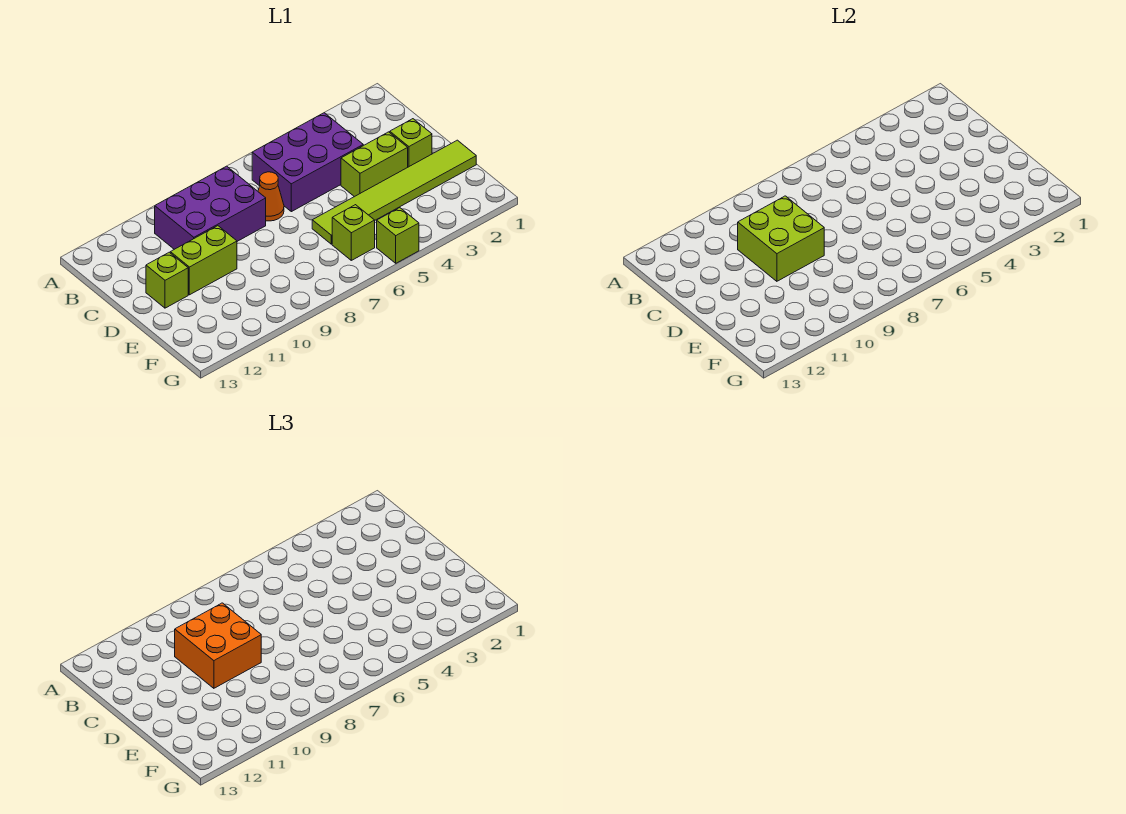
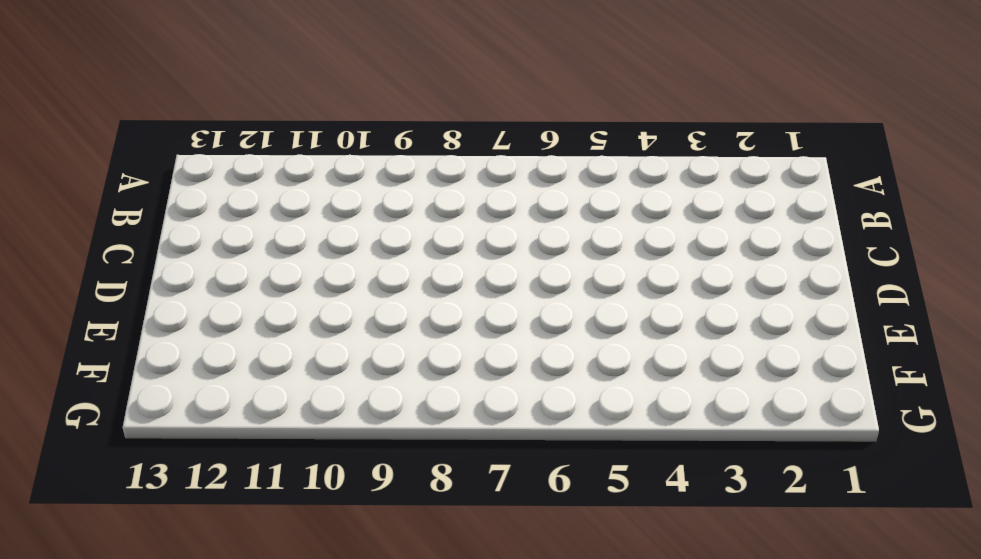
none -> purple 2x3 brick [252,113,363,212]
none -> purple 2x3 brick [155,166,266,249]
none -> orange 1x1 cone [258,172,284,221]

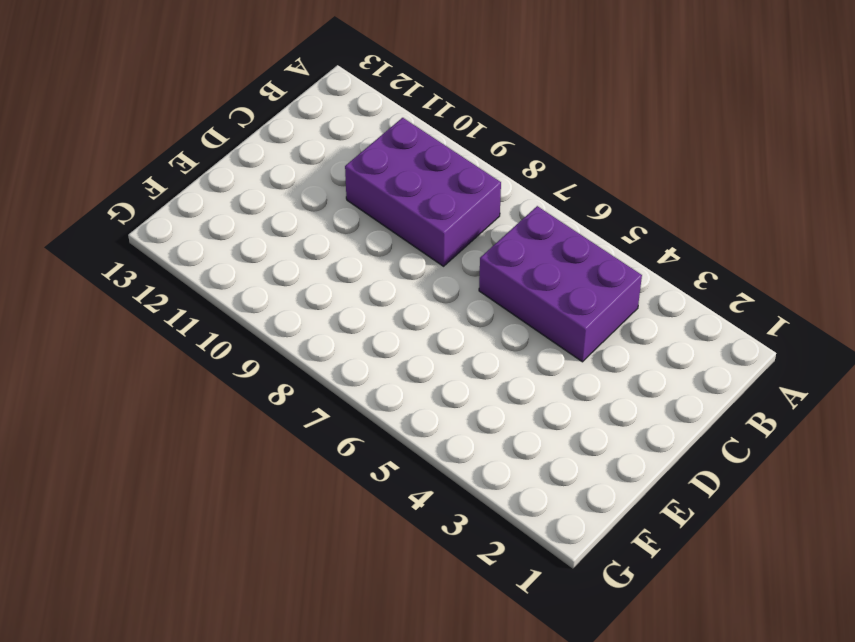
none -> orange 1x1 cone [258,172,284,221]
none -> lime 1x1 brick [390,119,432,167]
none -> lime 1x2 brick [341,132,408,197]

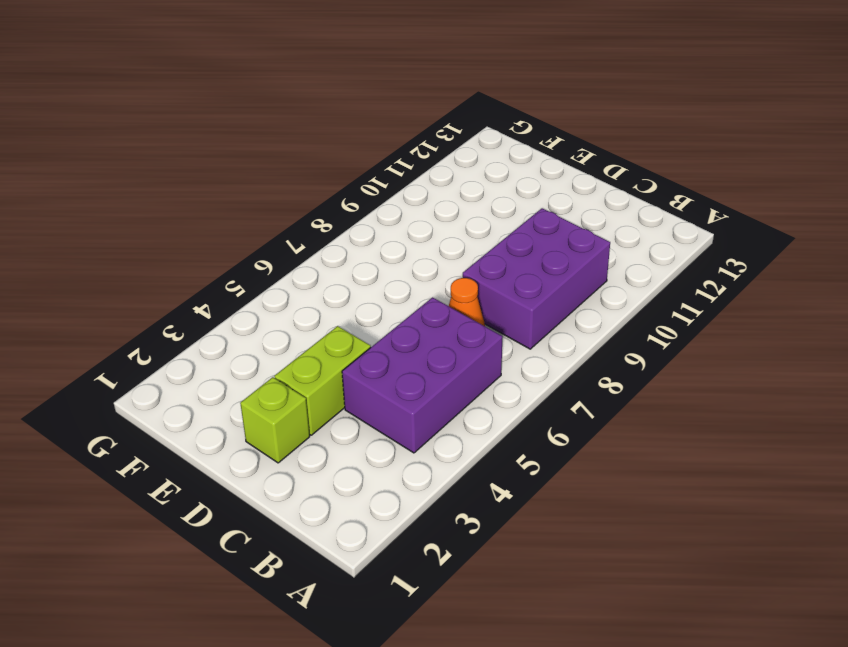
none -> lime 1x2 brick [170,226,237,295]
none -> lime 1x1 brick [146,252,188,308]
none -> lime 1x6 tile [312,140,476,244]

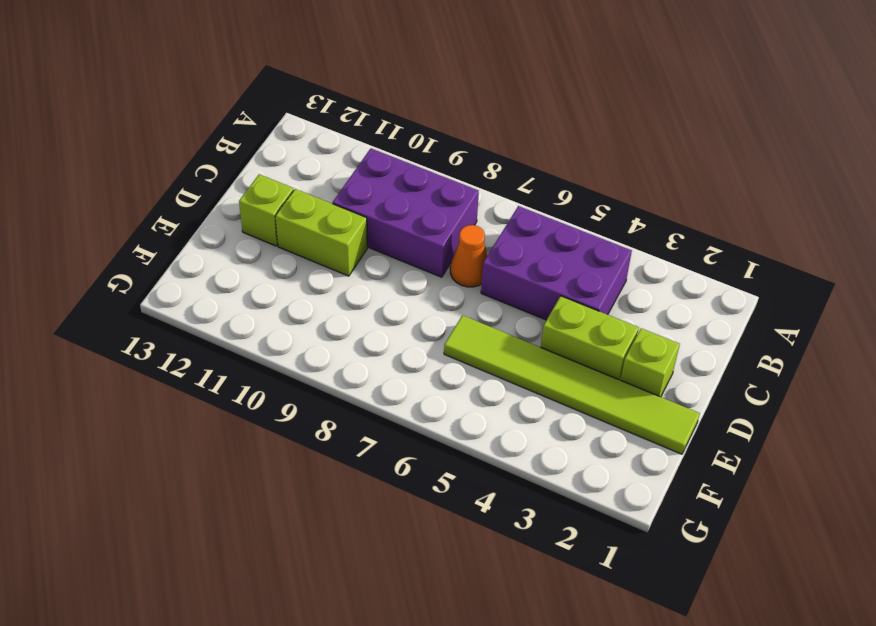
none -> lime 1x1 brick [332,205,375,260]
none -> lime 1x1 brick [377,208,419,263]
none -> lime 2x2 brick [738,196,824,281]

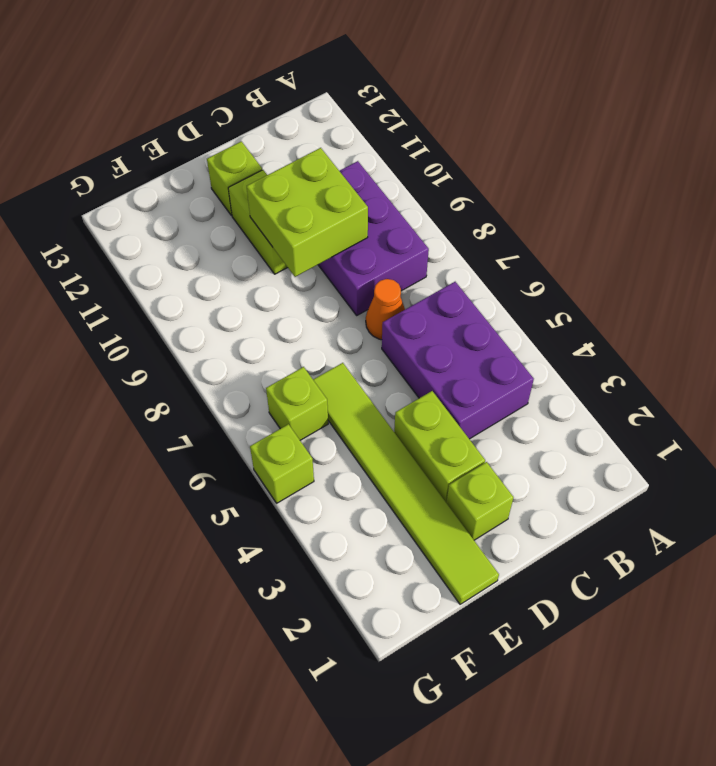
none -> orange 2x2 brick [175,603,261,688]

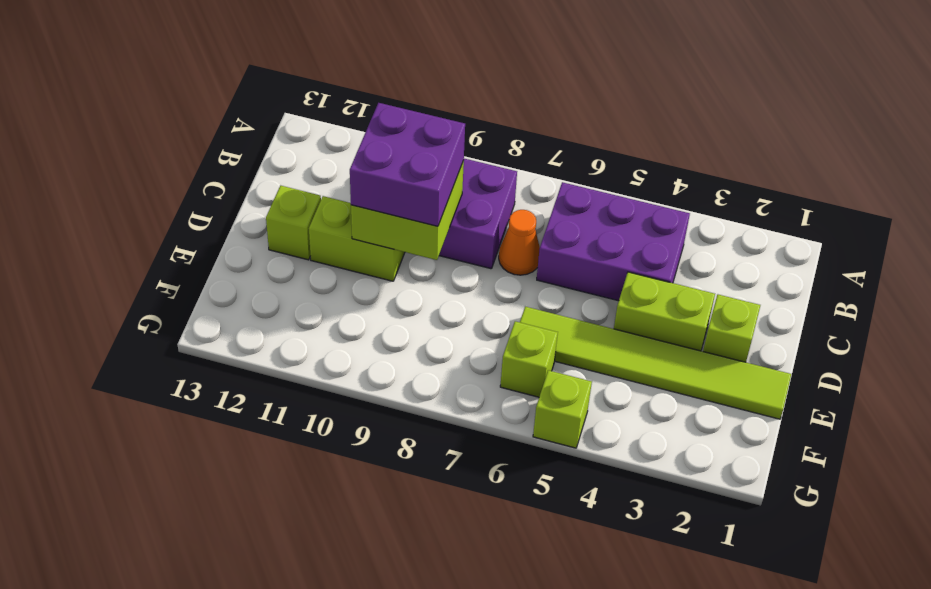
purple 2x2 brick [350,103,465,226] -> orange 2x2 brick [175,603,261,688]

